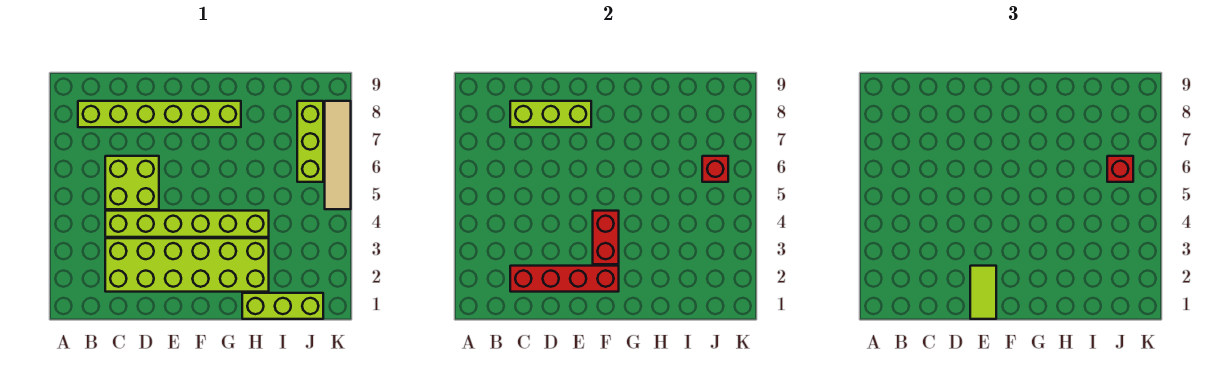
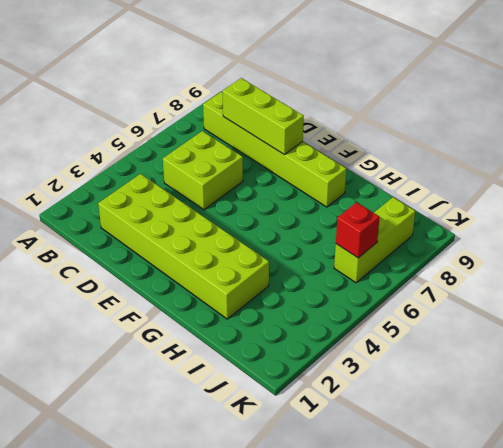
none -> lime 1x6 brick [105,211,269,237]
none -> lime 1x3 brick [242,293,323,319]
none -> tan 1x4 tile [325,101,351,209]

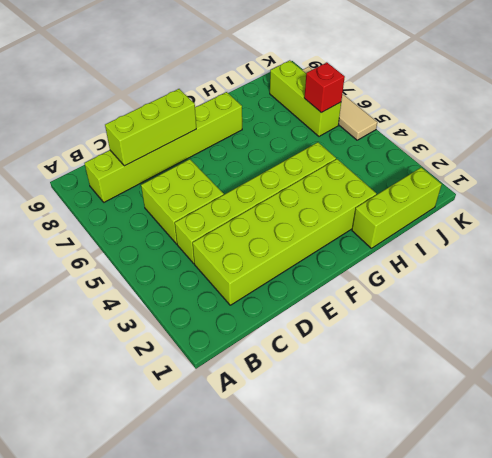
none -> red 1x4 brick [510,266,619,292]
none -> red 1x2 brick [593,211,619,264]
none -> lime 1x2 tile [970,266,996,319]

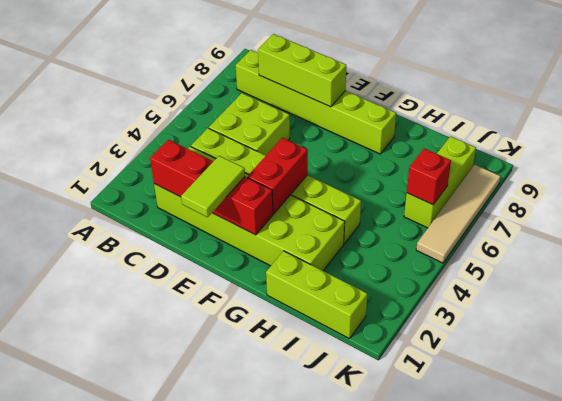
none -> red 1x1 brick [1107,156,1133,182]

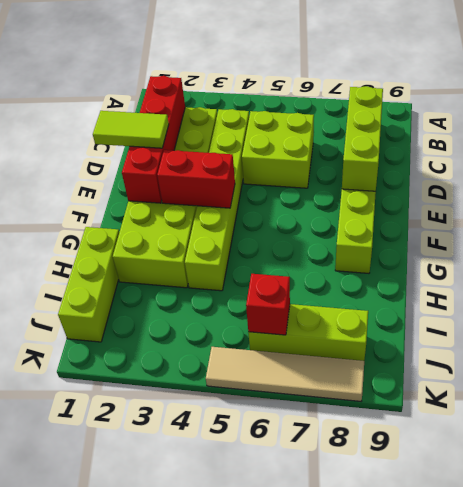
none -> red 1x1 brick [1107,156,1133,182]

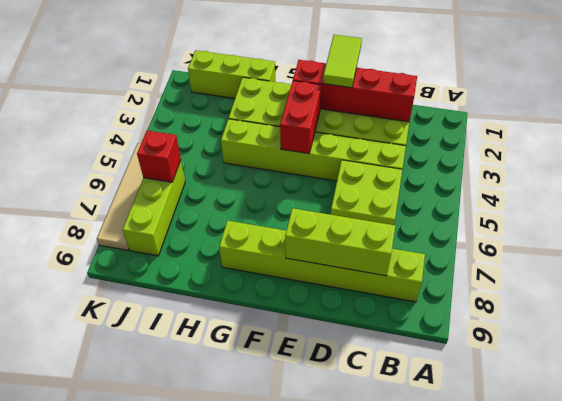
none -> red 1x1 brick [1107,156,1133,182]

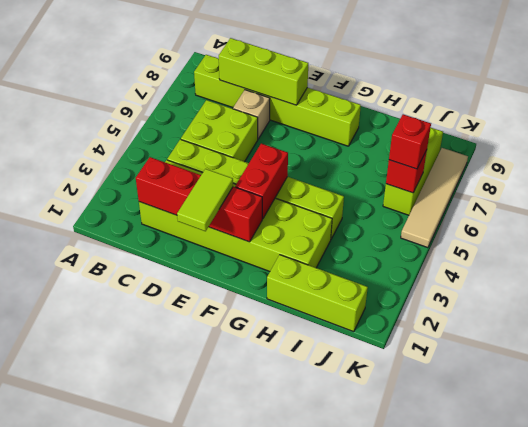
tan 1x1 brick [233,90,270,139] -> none

